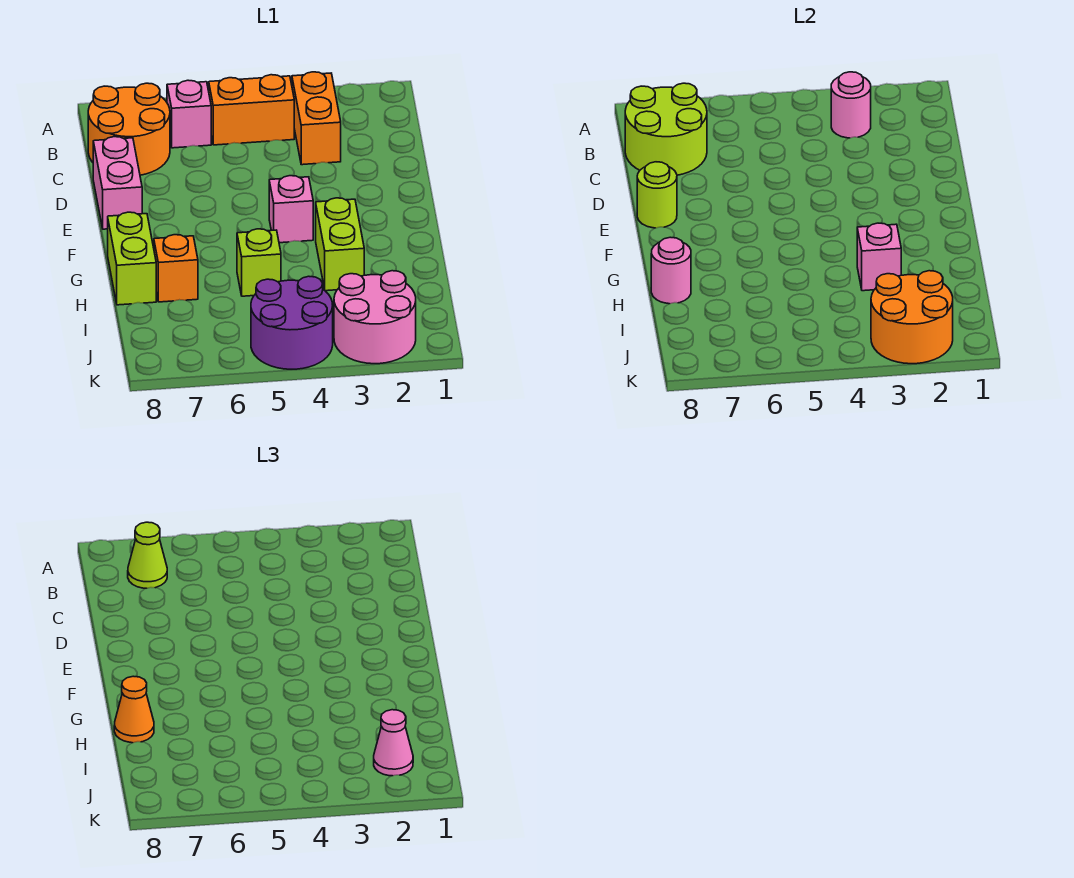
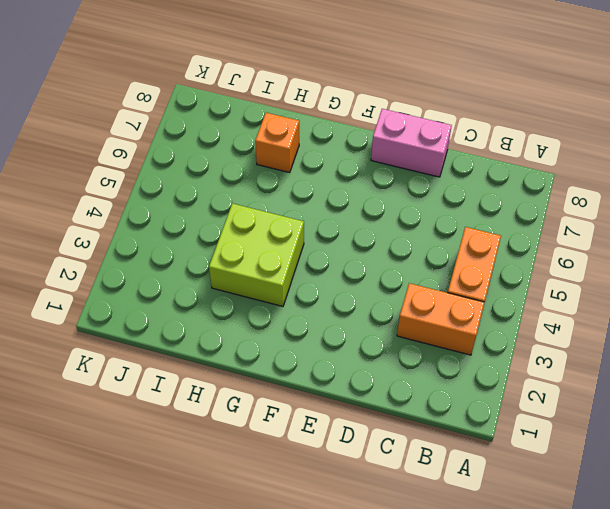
lime 2x2 brick [209,203,304,306] -> lime 1x2 brick [316,198,364,291]
none -> pink 1x1 brick [167,80,211,148]
none -> orange 2x2 round brick [88,83,170,175]
none -> pink 1x1 brick [269,176,313,243]

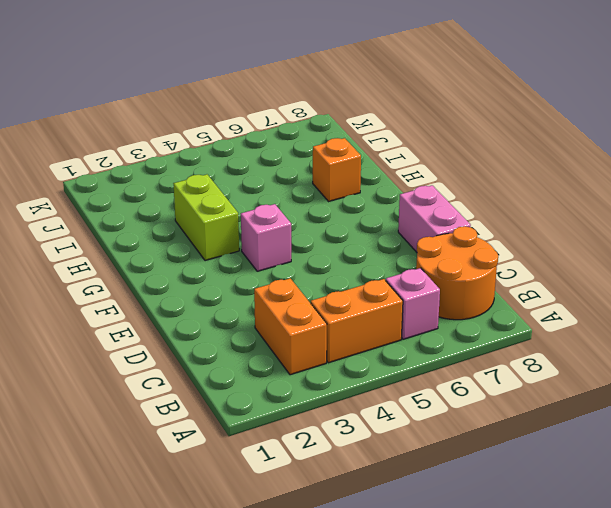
none -> lime 1x2 brick [108,212,156,305]
none -> lime 1x1 brick [237,229,281,296]
none -> pink 2x2 round brick [334,271,416,364]

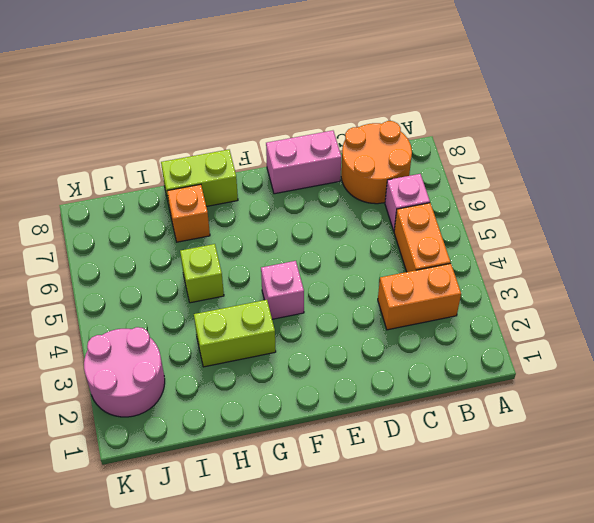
none -> purple 2x2 round brick [251,276,333,369]
none -> pink 1x1 round brick [831,72,871,138]
none -> lime 2x2 round brick [625,83,707,175]

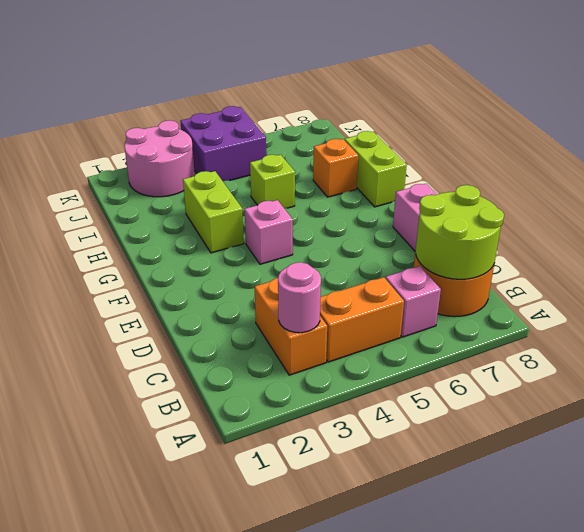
purple 2x2 brick [180,106,267,181] -> purple 2x2 round brick [251,276,333,369]
none -> lime 1x1 round brick [637,162,677,228]
none -> pink 1x1 brick [857,223,901,291]
none -> pink 1x1 round brick [651,237,691,304]

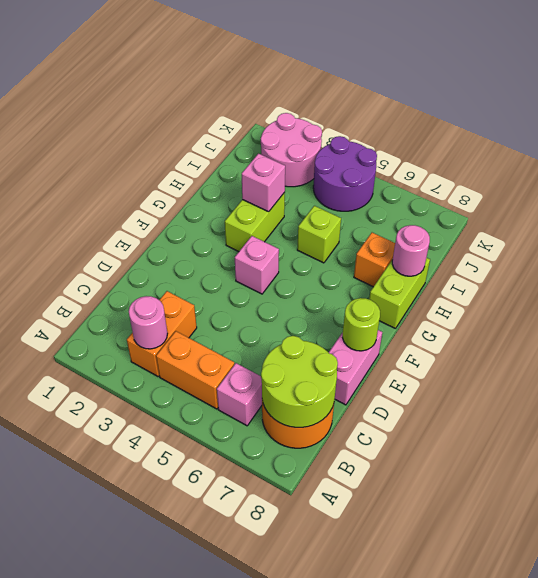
none -> orange 2x2 round brick [871,271,953,364]
none -> lime 1x1 cone [128,522,167,588]
none -> orange 1x1 cone [114,676,154,743]

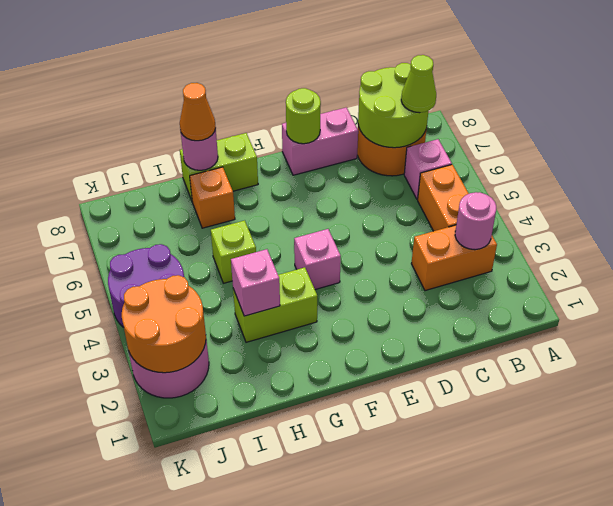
none -> pink 1x1 cone [374,710,413,776]

